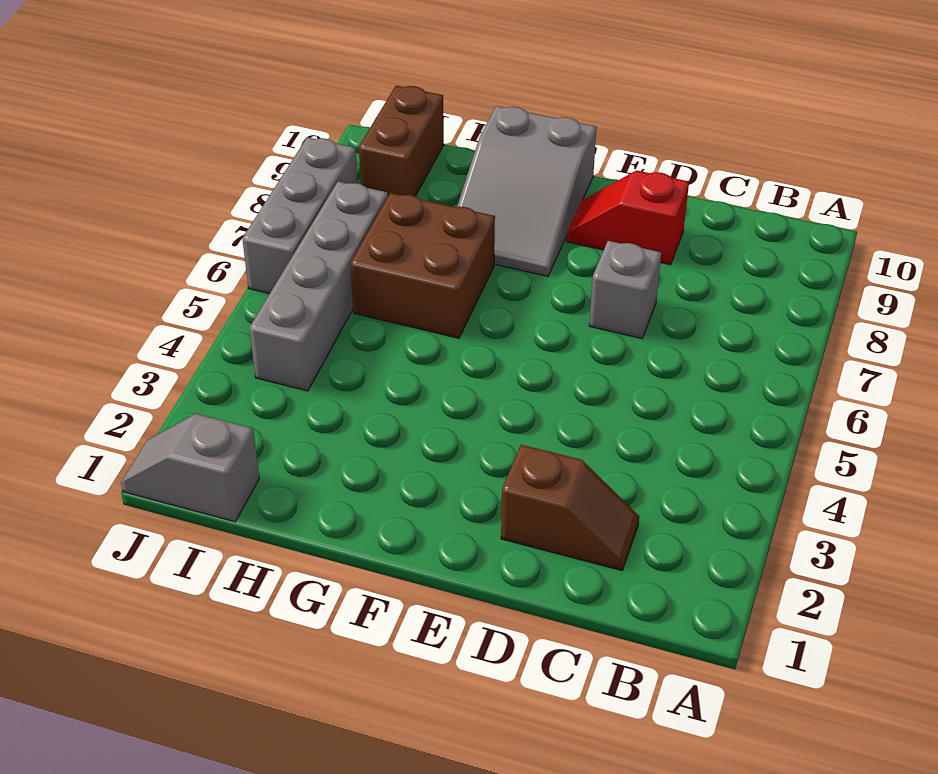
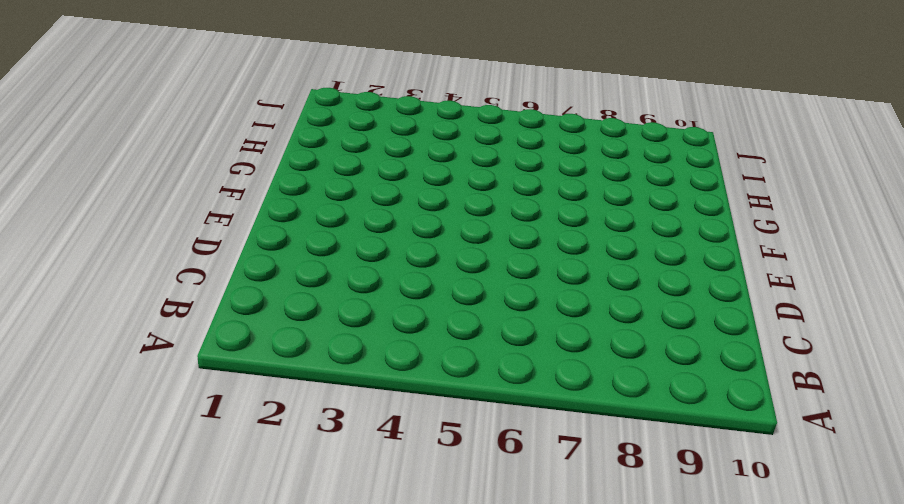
none -> brown 1x2 slope [501,445,639,570]
none -> grey 1x1 brick [589,241,661,339]

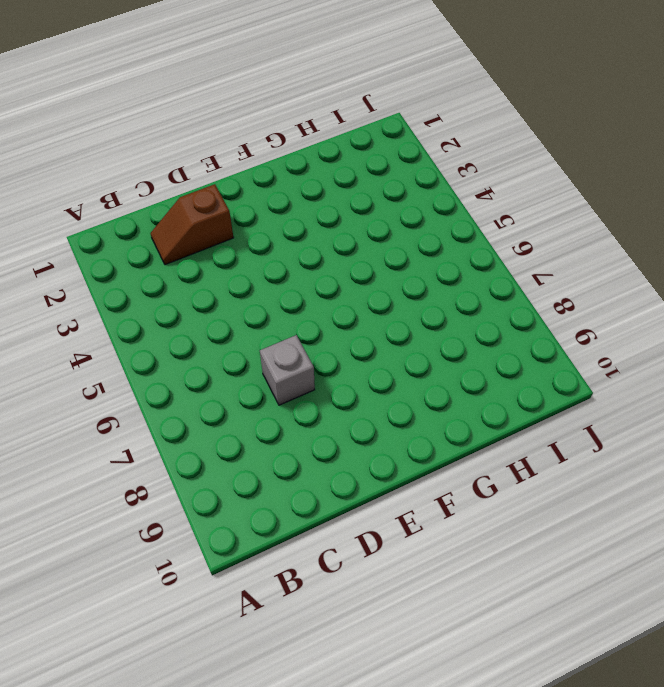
none -> red 1x2 slope [567,170,689,265]
none -> grey 2x3 slope [457,106,596,276]

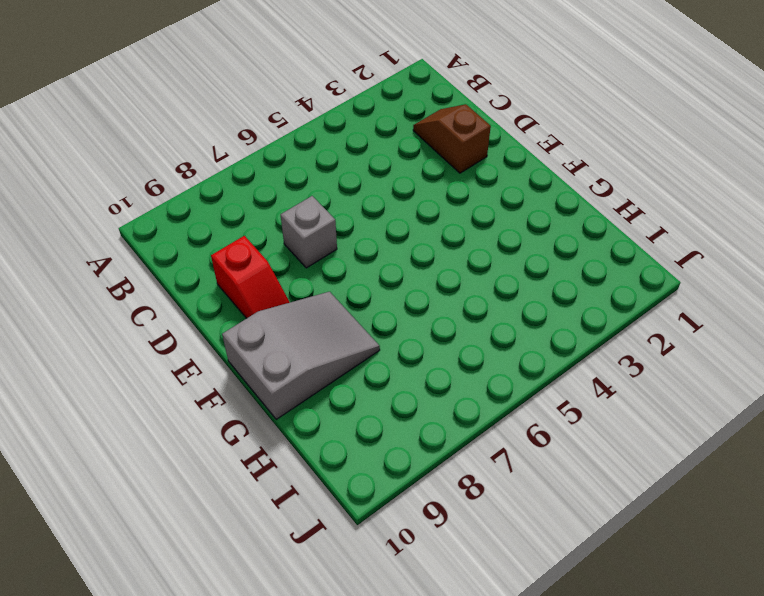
none -> brown 2x2 brick [350,193,495,338]
none -> grey 1x2 slope [121,414,259,522]

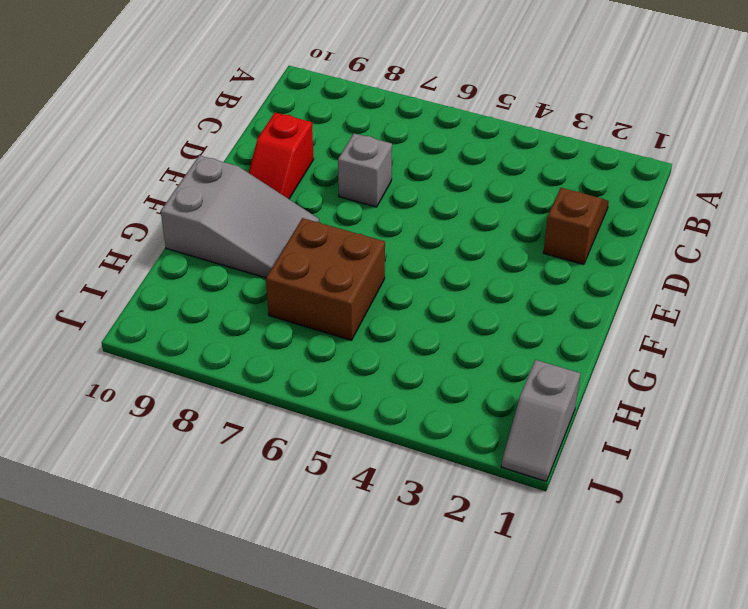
none -> grey 1x4 brick [249,182,388,391]
none -> brown 1x2 brick [359,86,444,196]

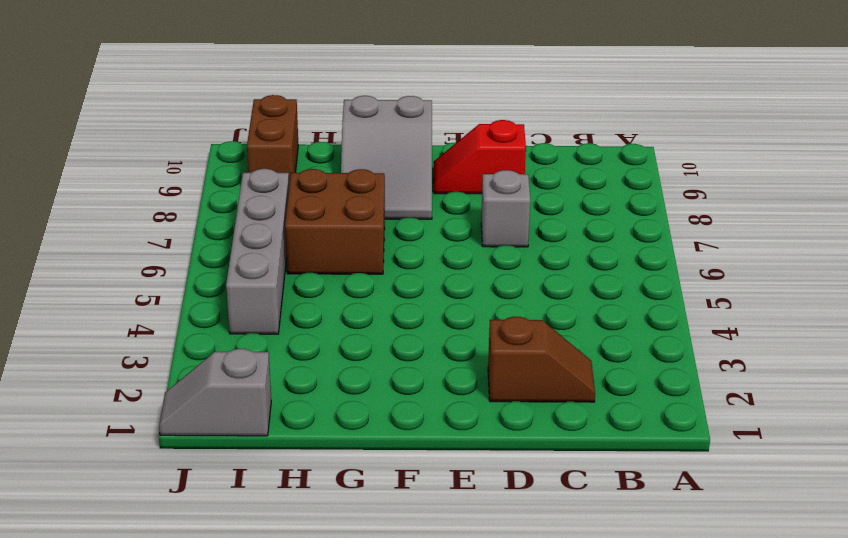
none -> grey 1x3 brick [242,137,357,294]

